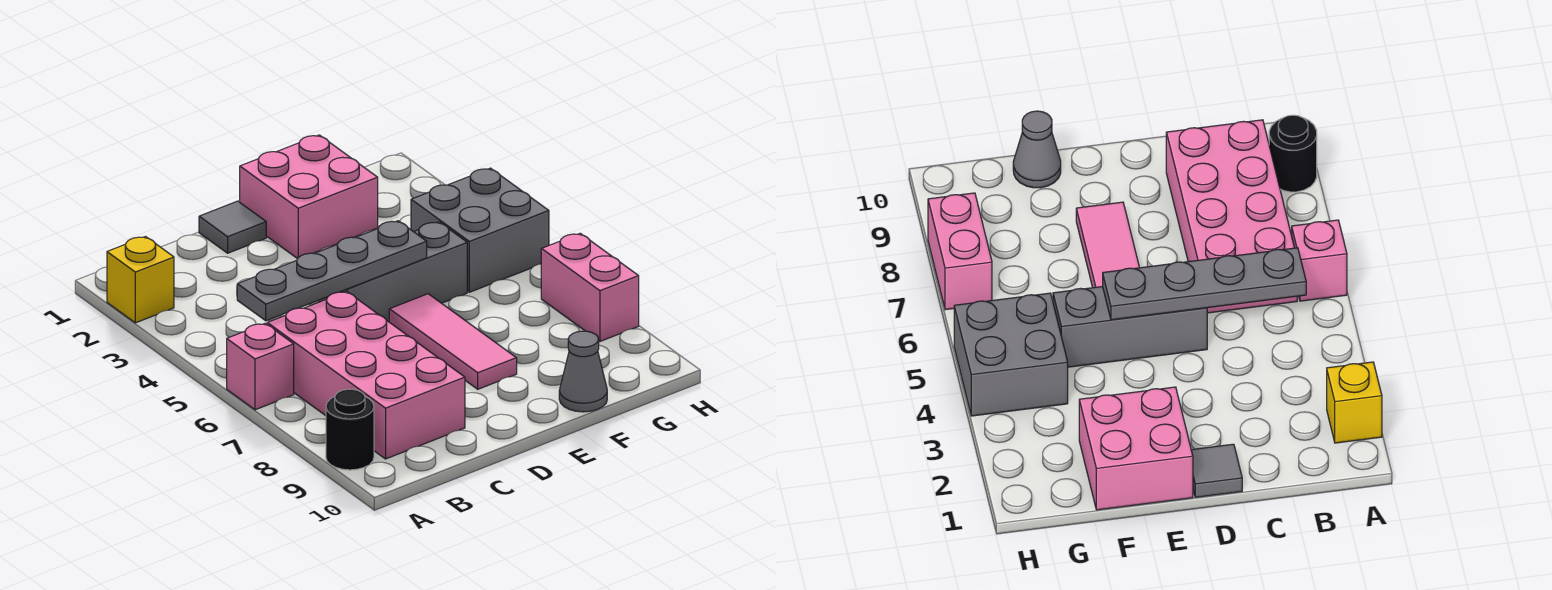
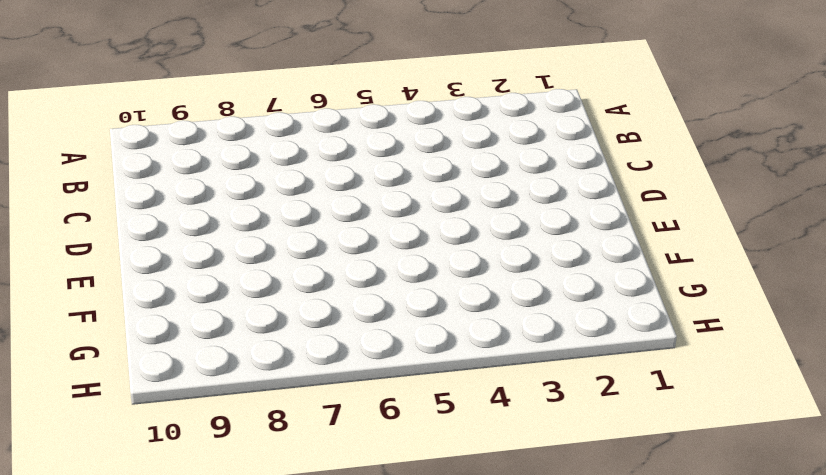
none -> yellow 1x1 brick [107,237,174,323]
none -> pink 1x1 brick [227,323,294,410]
none -> black 1x1 round brick [326,389,374,470]

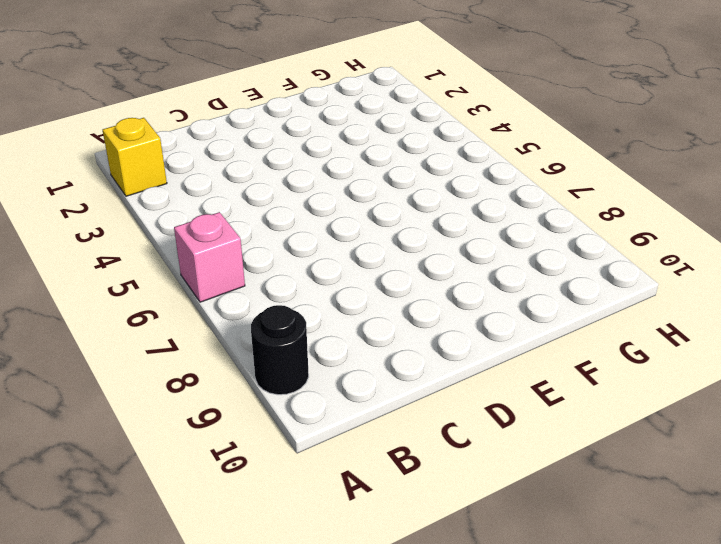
none -> pink 2x4 brick [267,291,465,459]
none -> grey 1x1 tile [199,201,266,253]
none -> grey 1x3 brick [319,222,467,322]

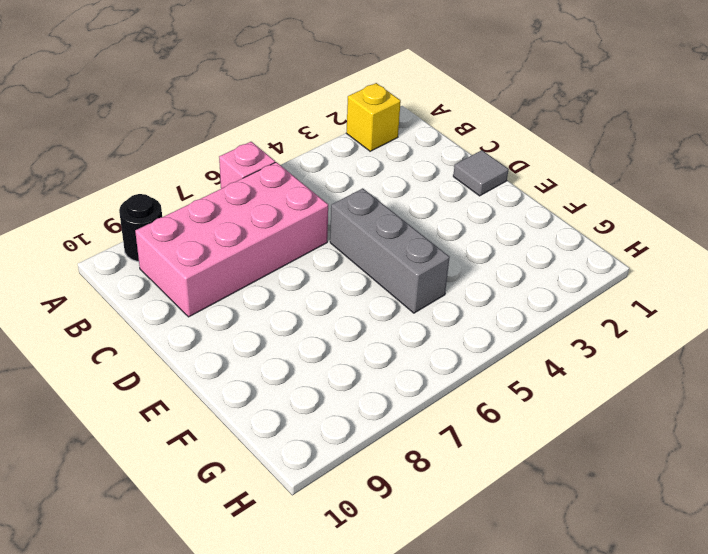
none -> pink 2x2 brick [240,135,378,259]
none -> pink 1x3 tile [389,294,517,389]
none -> grey 1x1 cone [559,331,607,412]

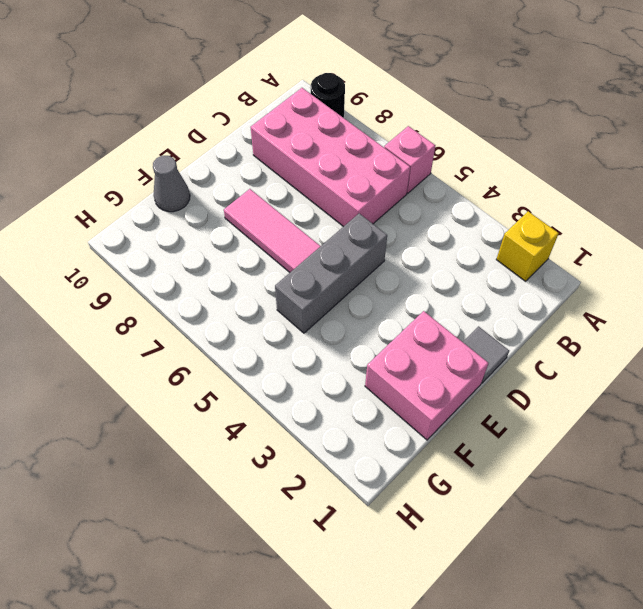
none -> grey 2x2 brick [411,168,549,292]
none -> pink 1x2 brick [541,233,639,341]
none -> grey 1x4 plate [237,221,427,321]

